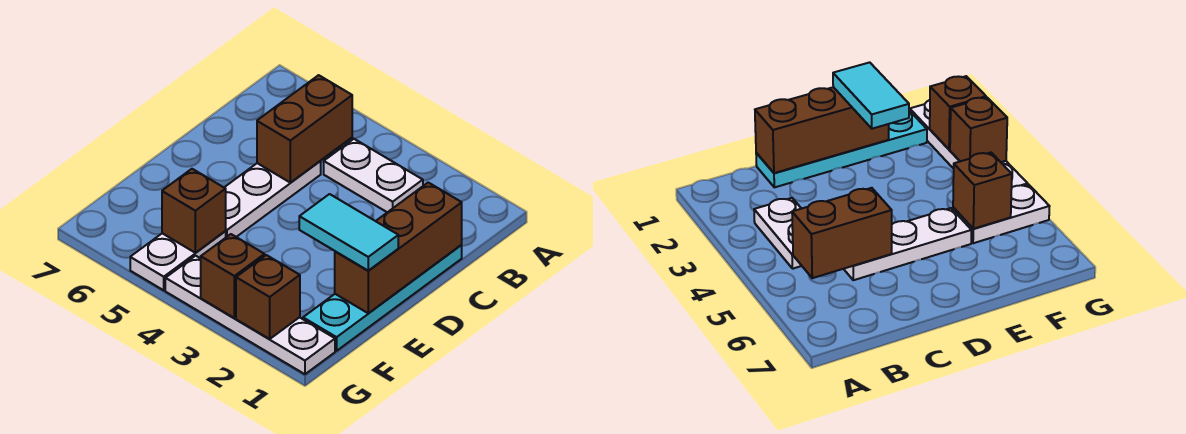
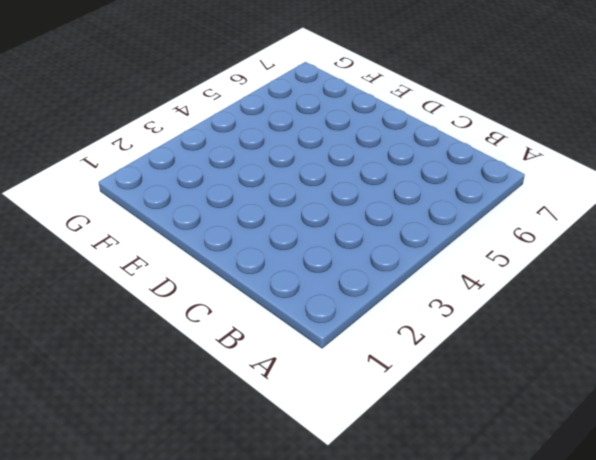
none -> white 1x2 plate [324,139,423,212]
none -> cyan 1x4 plate [303,245,462,351]

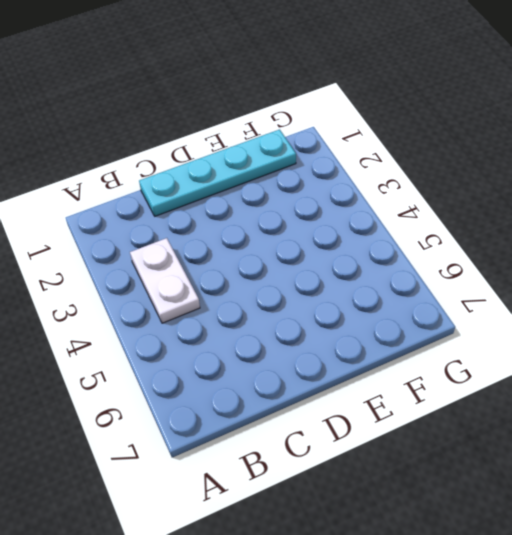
none -> white 1x3 plate [224,161,321,237]
none -> white 1x2 plate [130,231,226,290]

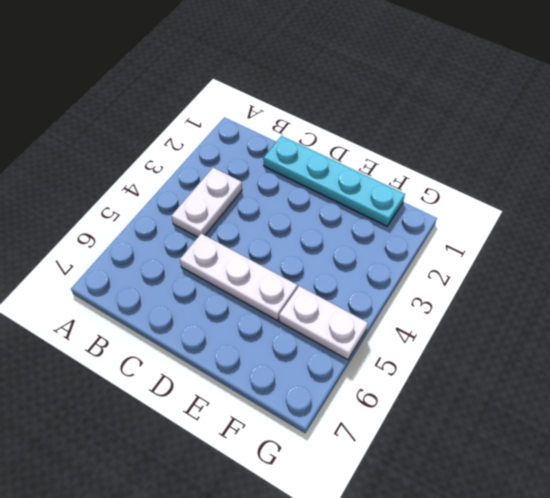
none -> white 1x4 plate [165,256,335,374]
none -> brown 1x2 brick [257,75,352,183]

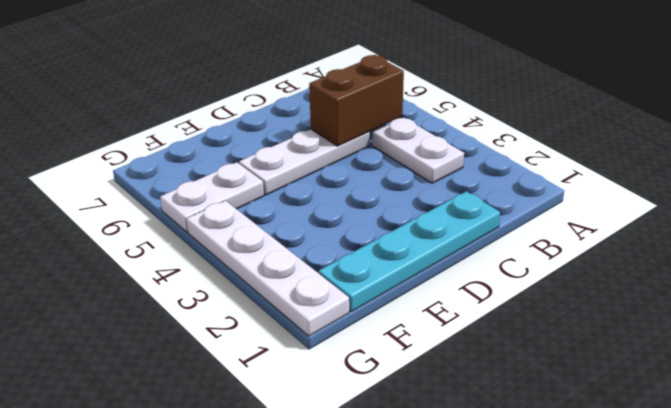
none -> brown 1x3 brick [335,183,462,313]
none -> brown 1x1 brick [162,169,226,253]

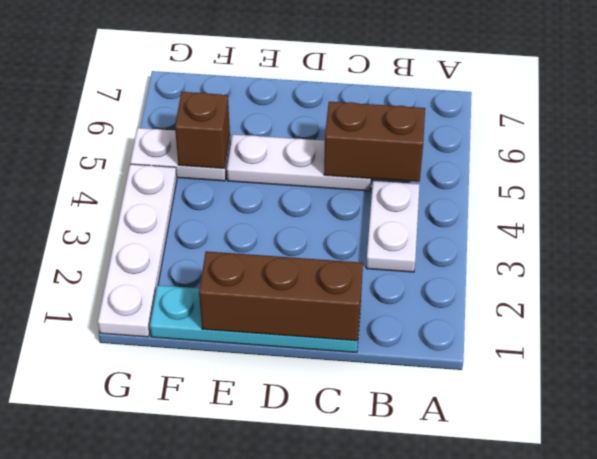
none -> brown 1x1 brick [236,255,300,339]
none -> brown 1x1 brick [201,234,265,318]

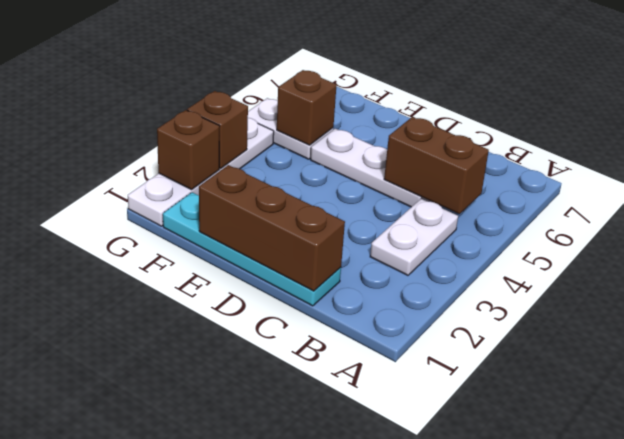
none -> cyan 1x2 tile [299,194,398,271]

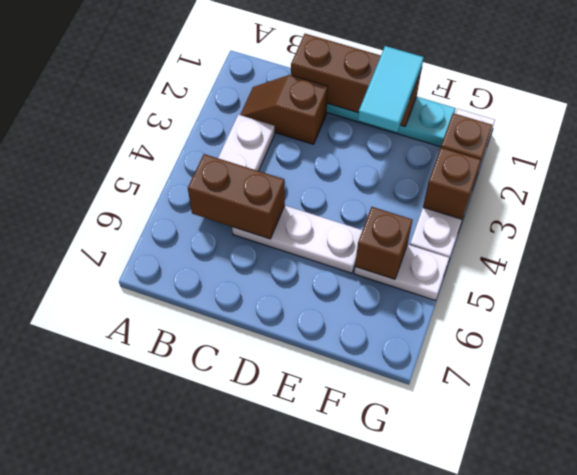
brown 1x2 slope [240,75,328,144] -> none

